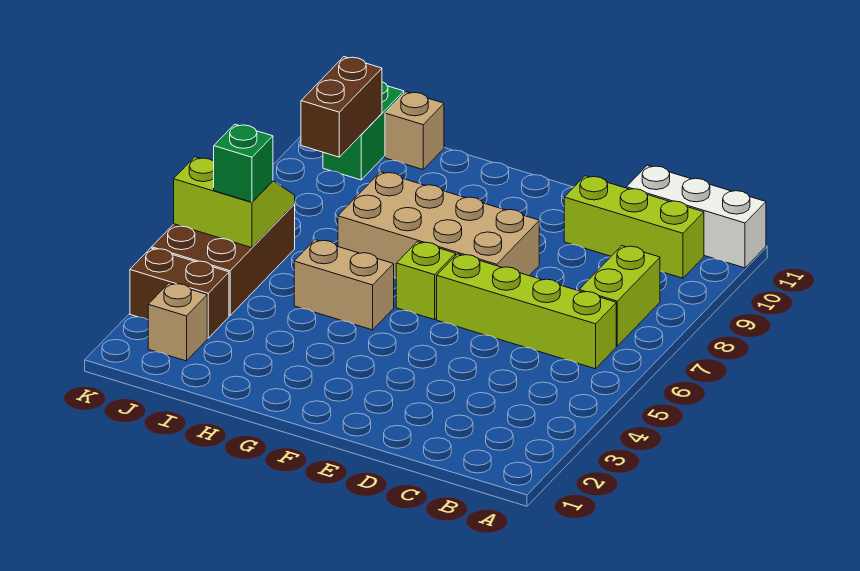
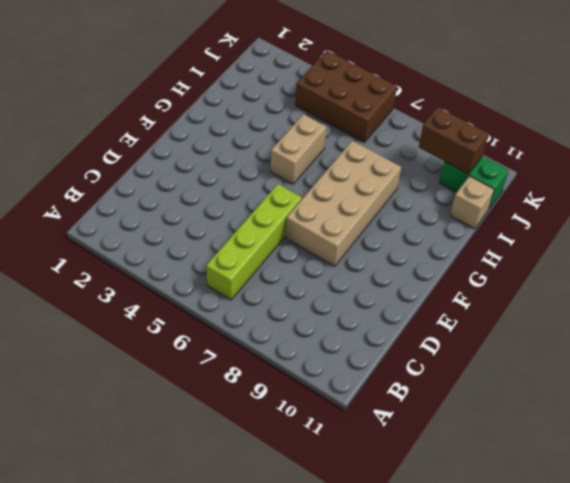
none -> white 1x3 brick [626,165,766,268]
none -> lime 1x2 brick [579,246,660,346]
none -> lime 1x3 brick [564,176,704,278]

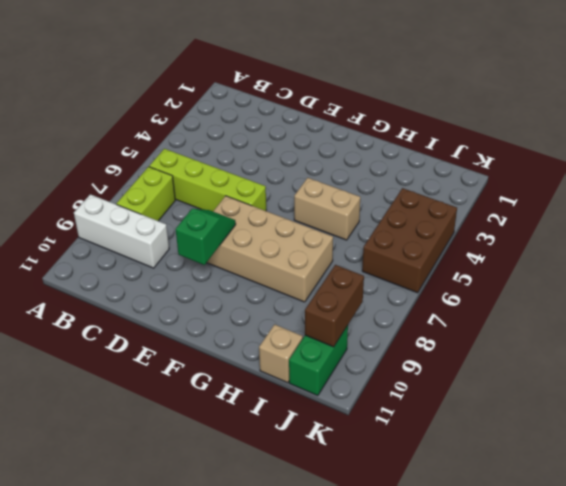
white 1x3 brick [74,194,169,268] -> white 1x3 brick moved to [626,165,766,268]
green 1x2 slope [176,209,236,265] -> none
none -> lime 1x3 brick [564,176,704,278]
none -> lime 1x1 brick [396,242,456,320]
none -> tan 1x1 brick [148,283,207,361]

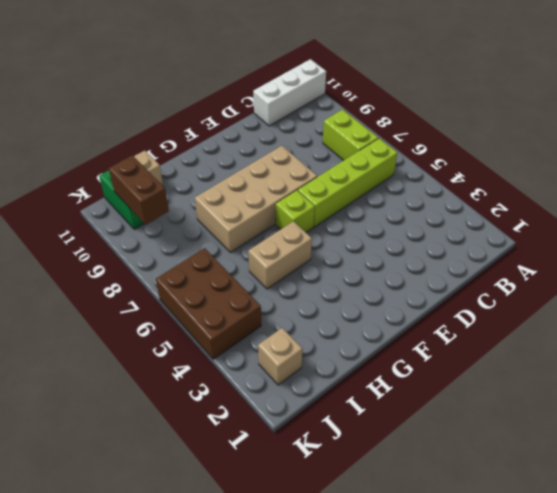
none -> lime 1x3 brick [564,176,704,278]
none -> brown 1x2 brick [130,248,229,338]
none -> lime 2x2 slope [174,157,295,248]

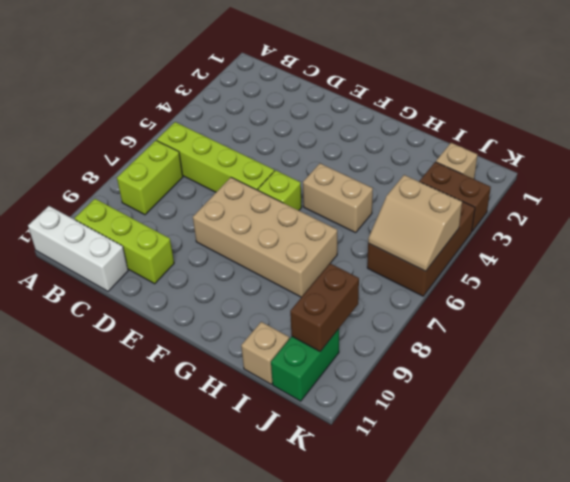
tan 2x2 slope [368,175,462,271] -> lime 2x2 slope [174,157,295,248]
none -> green 1x1 brick [214,124,273,202]

